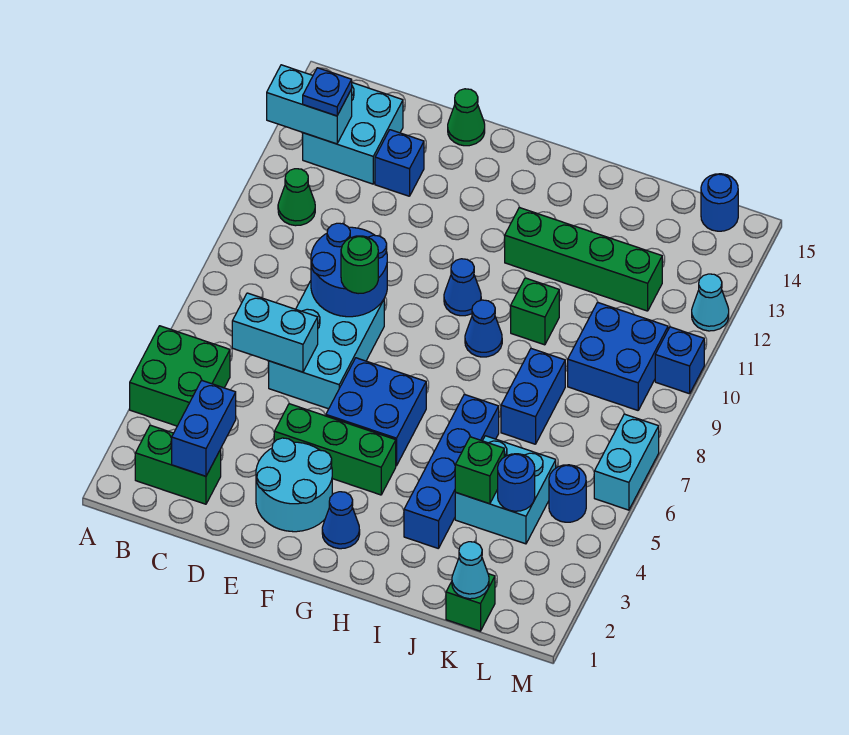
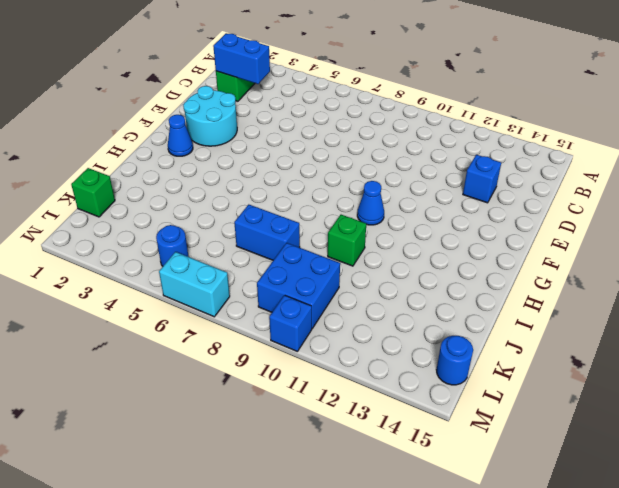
none -> green 2x2 brick [130,326,230,426]
none -> green 1x1 cone [278,169,315,226]
none -> cyan 2x2 brick [303,83,403,184]
none -> cyan 2x3 brick [269,281,384,409]

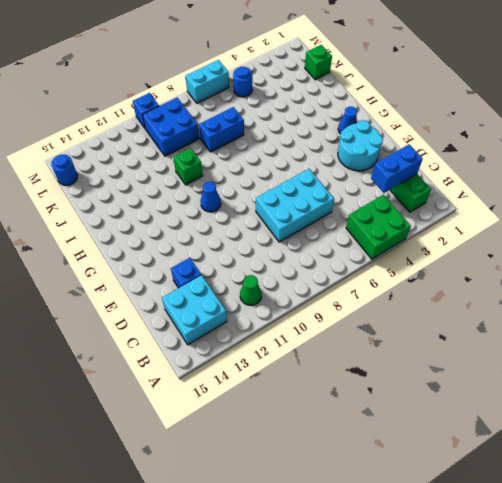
none -> green 1x3 brick [274,404,396,495]
none -> green 1x1 cone [448,89,485,146]
none -> blue 2x2 brick [326,358,426,466]
none -> blue 1x1 cone [465,300,502,357]

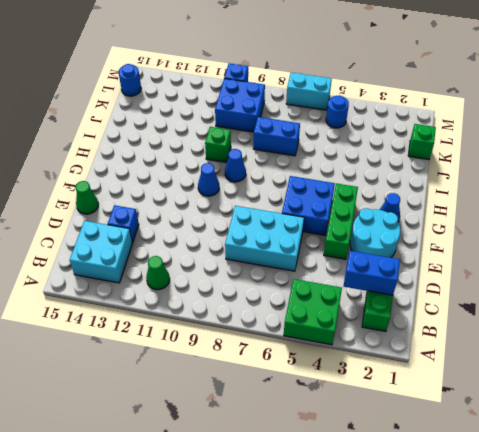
none -> green 1x4 brick [505,207,662,311]
none -> blue 1x4 brick [404,394,499,548]
none -> cyan 2x2 brick [455,436,556,544]
none -> cyan 1x1 cone [692,274,729,331]

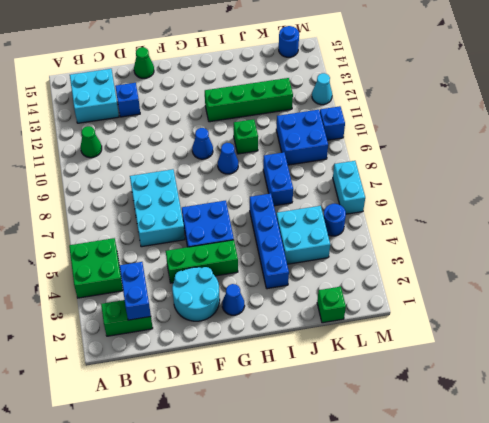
none -> cyan 1x2 brick [267,65,352,144]
none -> cyan 1x2 brick [232,293,318,372]
none -> blue 2x2 round brick [311,223,387,317]
none -> green 1x1 brick [455,437,504,504]

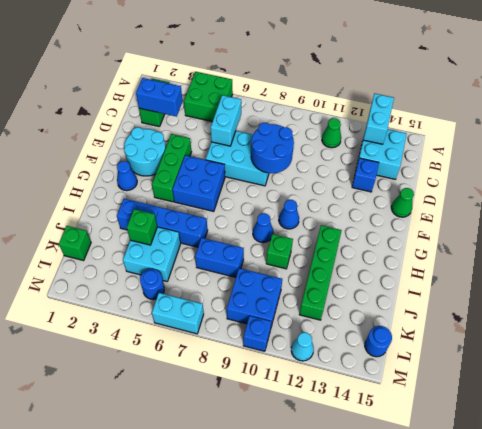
none -> cyan 1x1 cone [452,542,489,599]
none -> blue 1x1 round brick [498,454,535,511]
none -> blue 1x1 plate [303,68,352,116]
none -> green 1x1 round brick [341,236,378,294]

